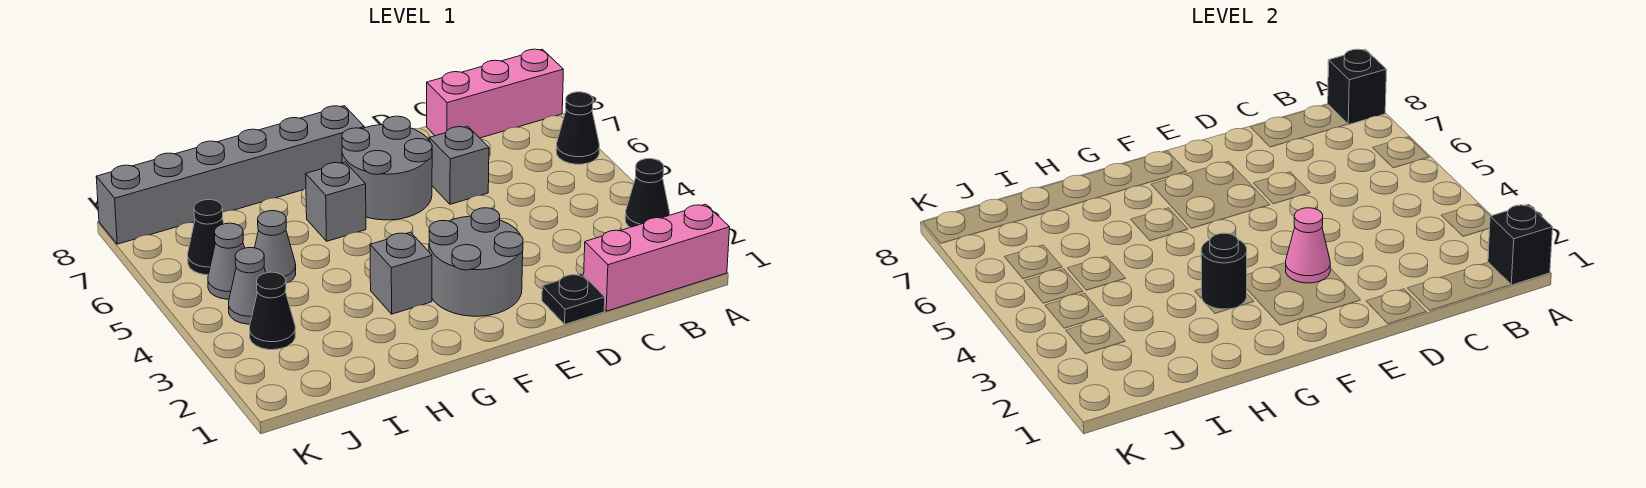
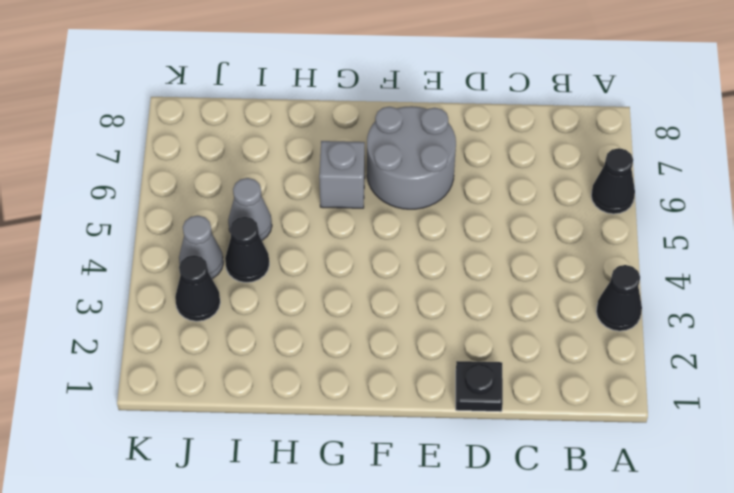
black 1x1 cone [225,217,269,283] -> black 1x1 cone moved to [188,200,224,275]
none -> pink 1x3 brick [584,204,730,311]
none -> pink 1x3 brick [427,49,563,138]
none -> grey 1x1 brick [429,126,489,204]

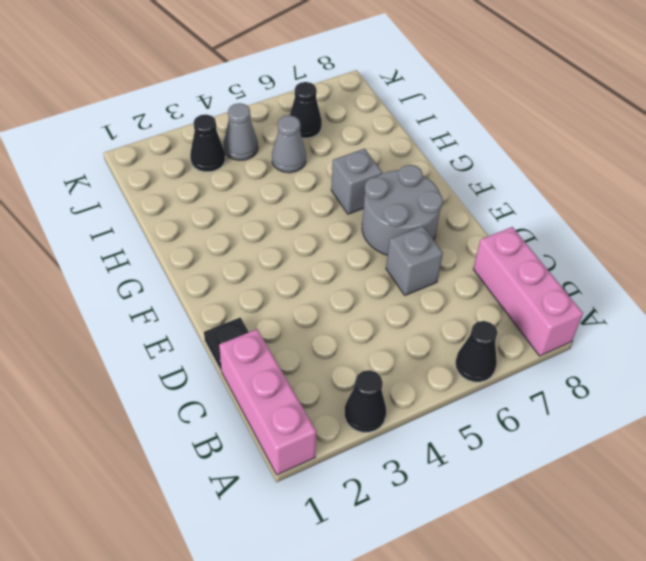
none -> grey 2x2 round brick [429,208,523,316]
none -> grey 1x6 brick [96,106,364,244]
none -> grey 1x1 brick [370,232,432,314]

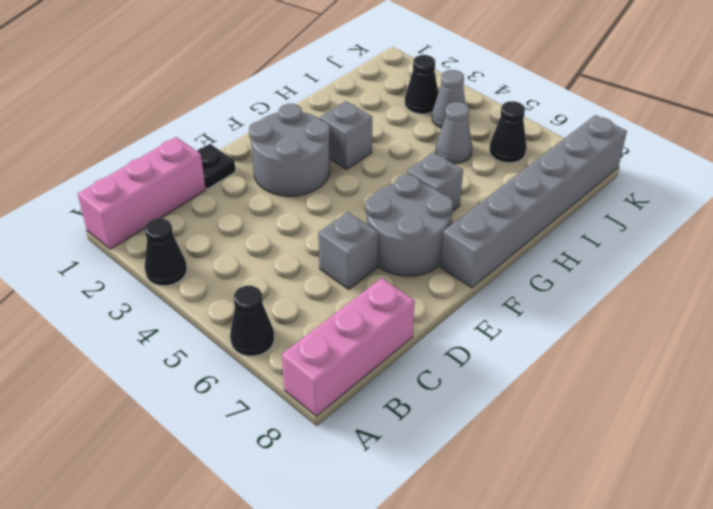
none -> grey 1x1 cone [208,223,245,299]
none -> black 1x1 brick [1488,204,1553,285]
none -> black 1x1 brick [1328,49,1386,125]

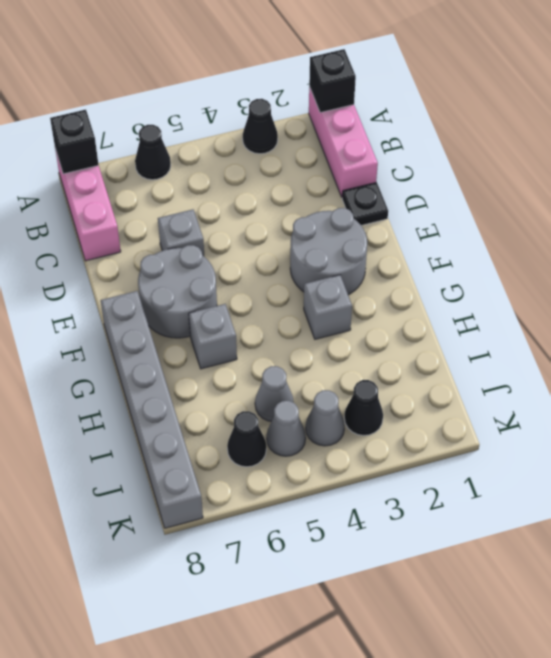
none -> pink 1x1 cone [1286,208,1330,283]
none -> black 1x1 round brick [1201,233,1247,309]

